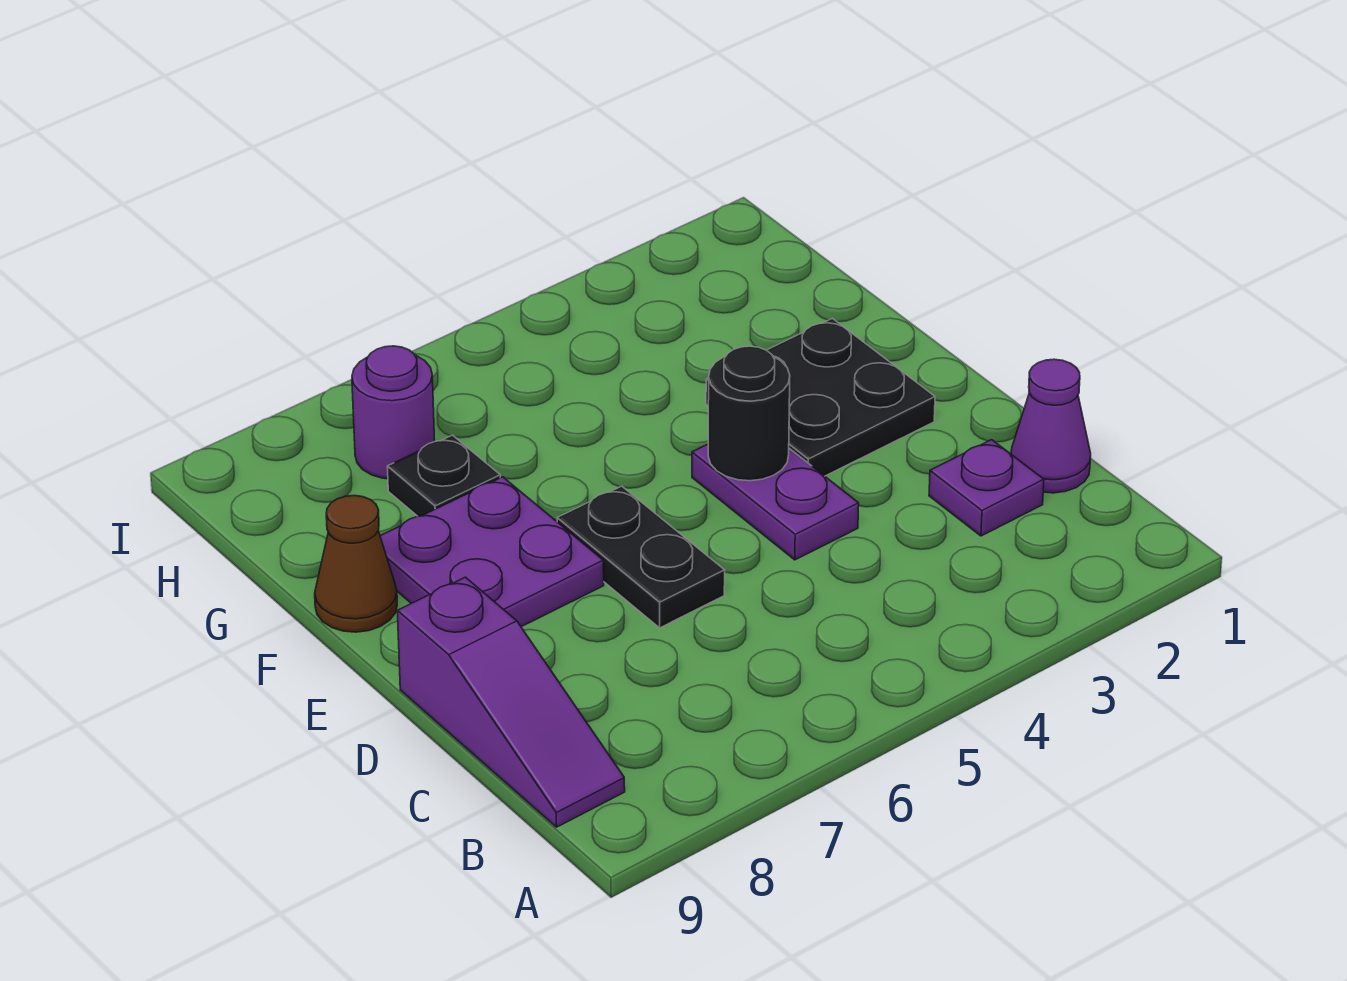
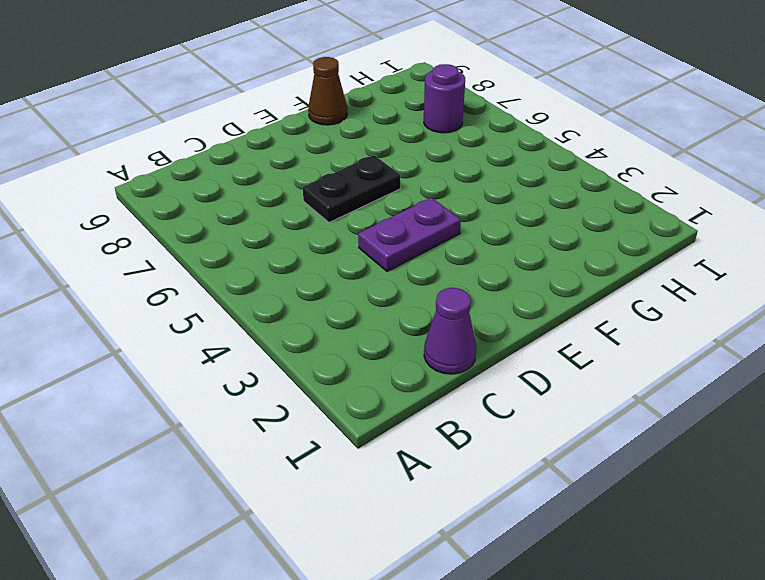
none -> purple 1x3 slope [397,577,625,827]
none -> purple 1x1 plate [929,440,1044,536]

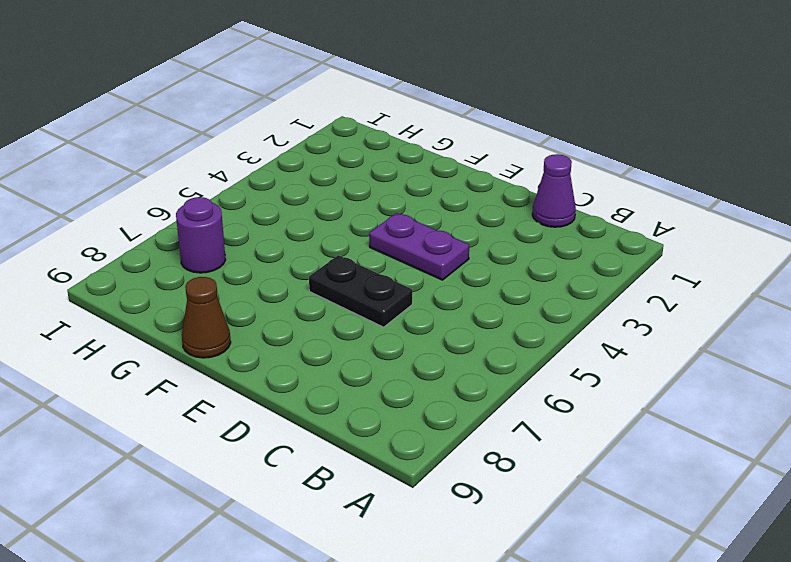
none -> purple 1x3 slope [397,577,625,827]
none -> purple 1x1 plate [929,440,1044,536]

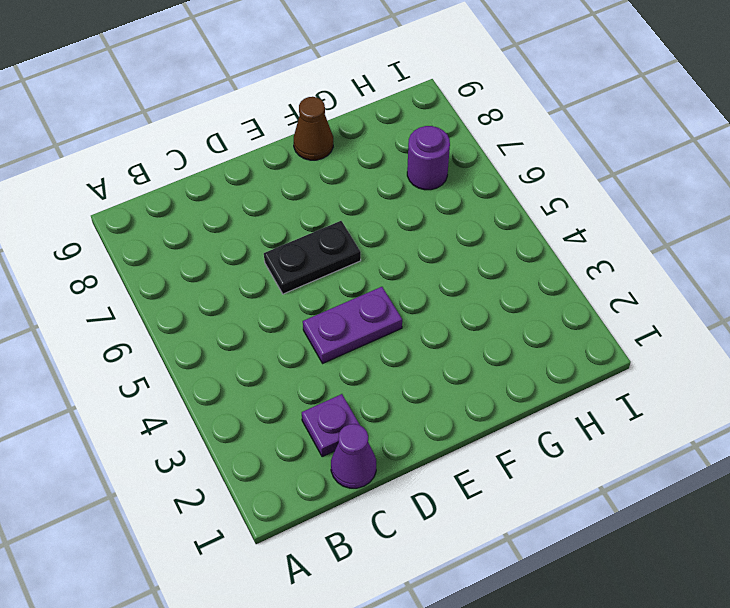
none -> purple 1x3 slope [397,577,625,827]
none -> black 2x2 plate [706,318,935,476]

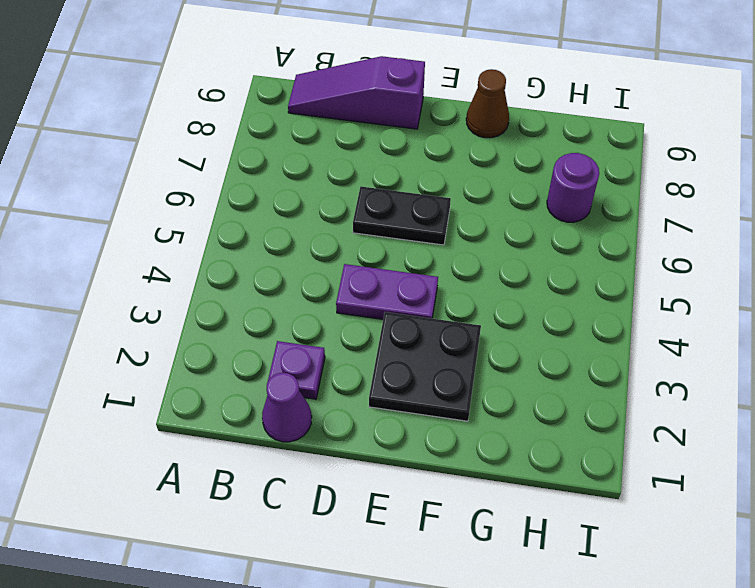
none -> purple 2x2 plate [380,477,604,627]
none -> black 1x1 plate [387,435,500,516]

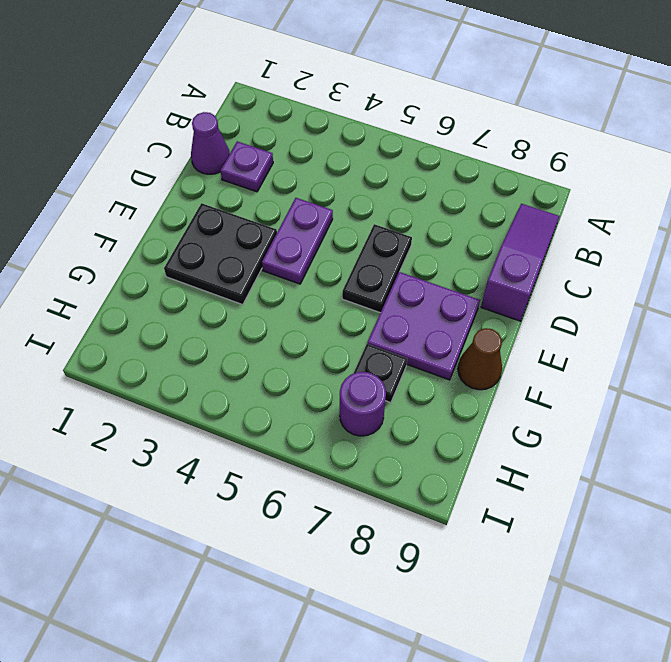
none -> black 1x1 round brick [708,346,790,481]

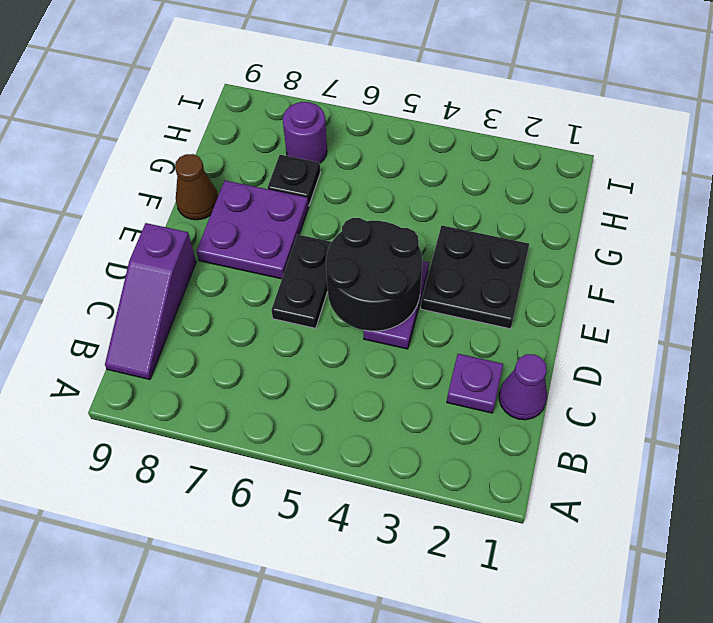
black 2x2 round brick [326,218,422,331] -> black 1x1 round brick [708,346,790,481]

